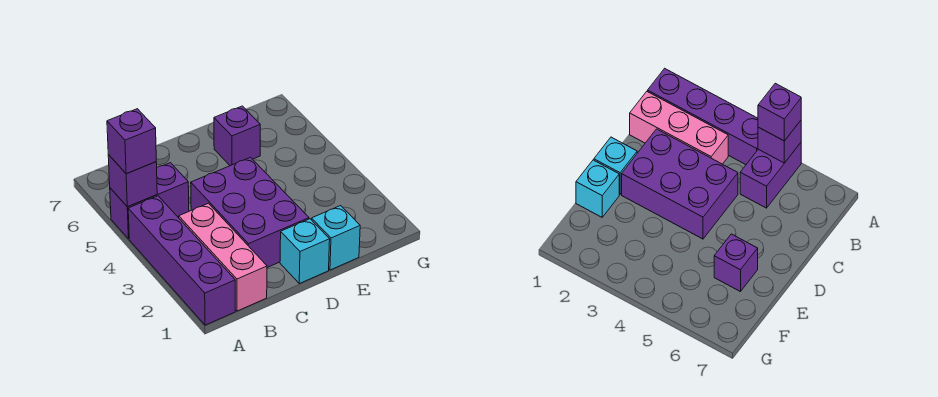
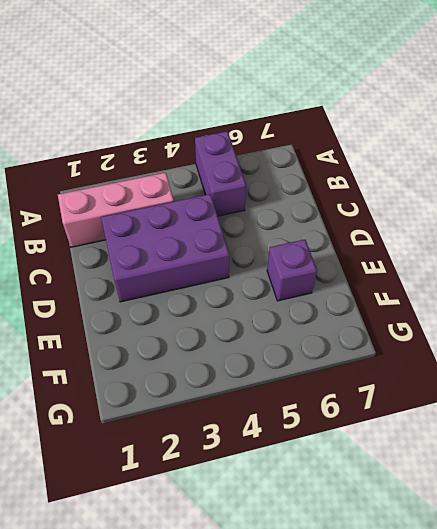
none -> purple 1x4 brick [128,196,235,325]
none -> cyan 1x1 brick [280,219,330,284]

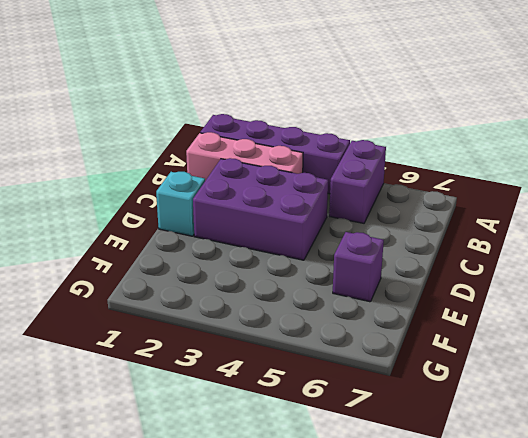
none -> cyan 1x1 brick [311,206,360,270]
none -> purple 1x1 brick [108,155,157,207]

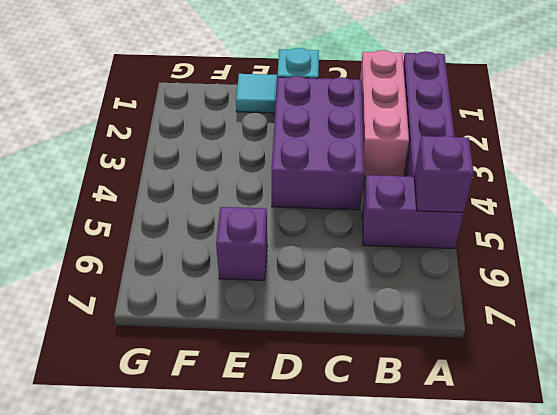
cyan 1x1 tile [236,74,277,113] -> cyan 1x1 brick [311,206,360,270]
none -> purple 1x1 brick [107,109,156,174]

